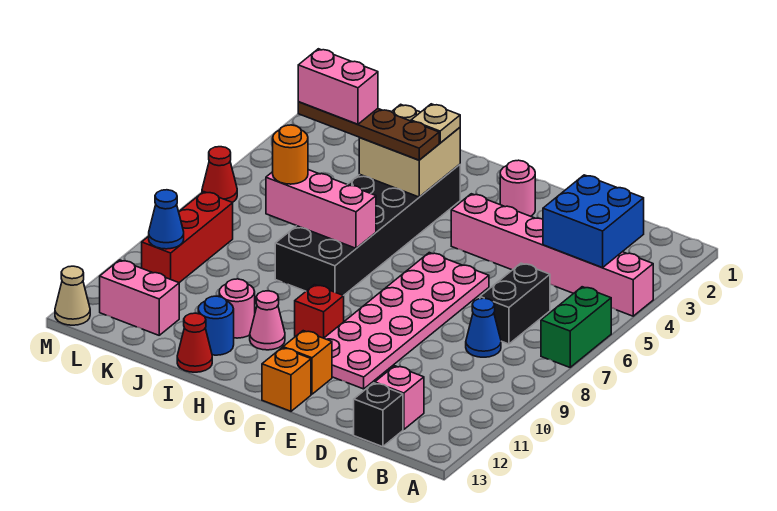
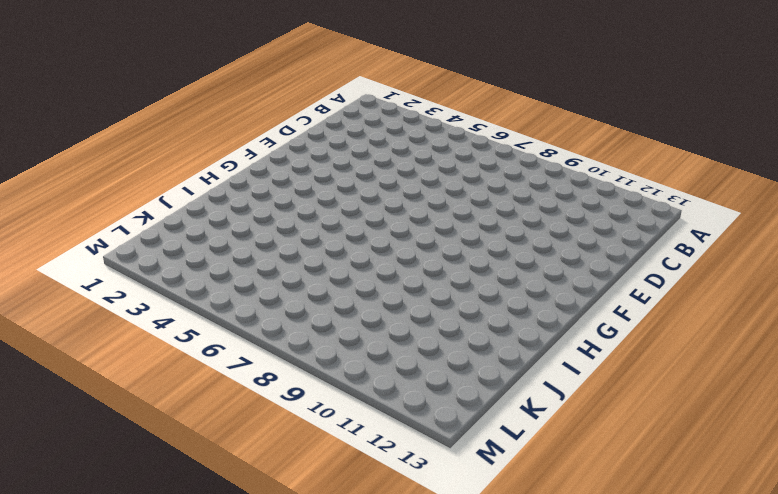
none -> pink 1x6 brick [451,194,653,316]
none -> green 1x2 brick [541,287,611,367]
none -> black 1x2 brick [480,263,550,344]

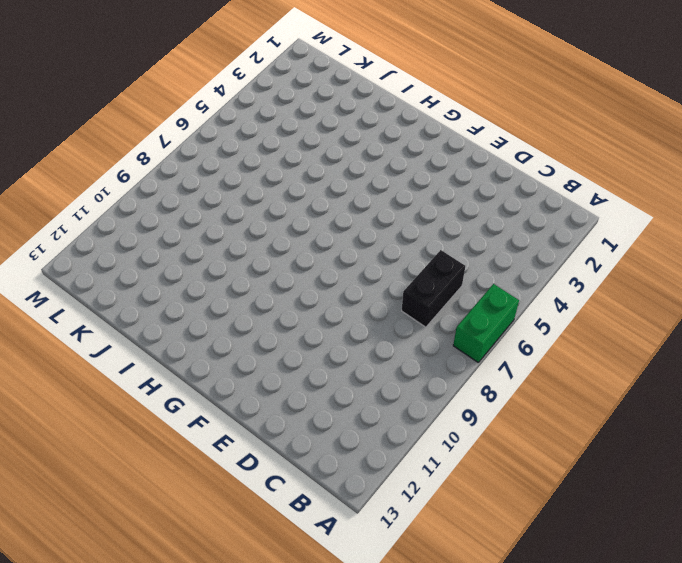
none -> pink 1x6 brick [451,194,653,316]
none -> blue 1x1 cone [466,298,501,357]
none -> pink 1x1 brick [375,366,424,430]

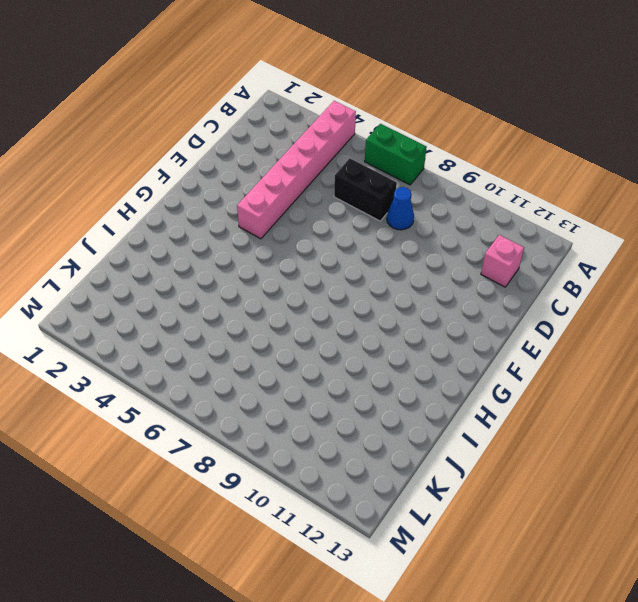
none -> black 1x1 brick [354,383,403,447]
none -> pink 2x6 plate [324,253,489,389]
none -> pink 1x1 round brick [500,160,535,216]

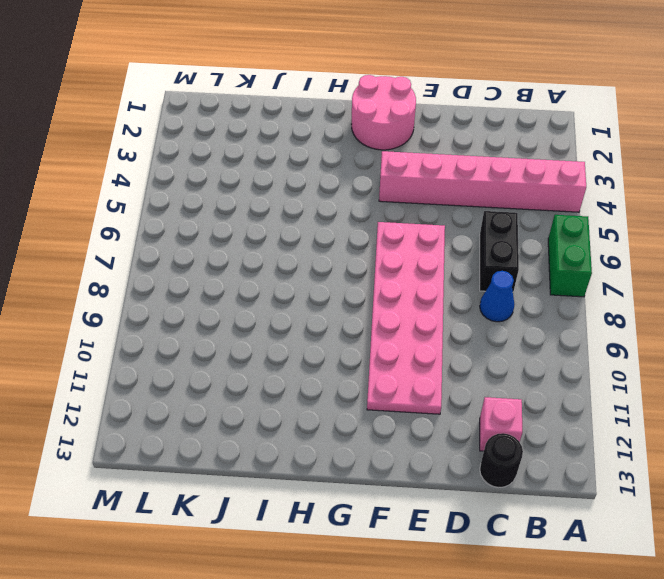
black 1x1 round brick [480,433,523,488] -> black 1x1 brick [354,383,403,447]
pink 2x2 round brick [352,75,416,150] -> pink 1x1 round brick [500,160,535,216]
none -> orange 1x1 brick [283,331,332,394]
none -> orange 1x1 brick [262,348,311,411]
none -> red 1x1 brick [295,285,344,338]

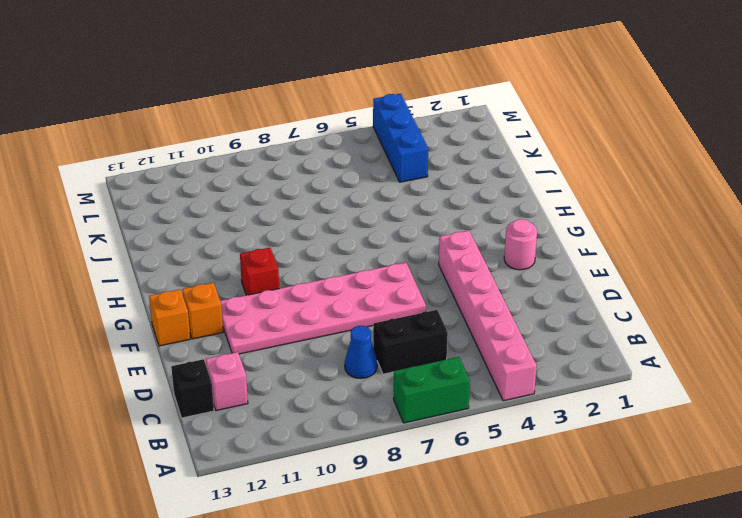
blue 1x3 brick [373,94,428,182] -> none
none -> black 2x6 brick [275,164,460,296]
none -> pink 1x1 cone [250,291,285,350]
none -> pink 1x1 round brick [219,279,255,338]

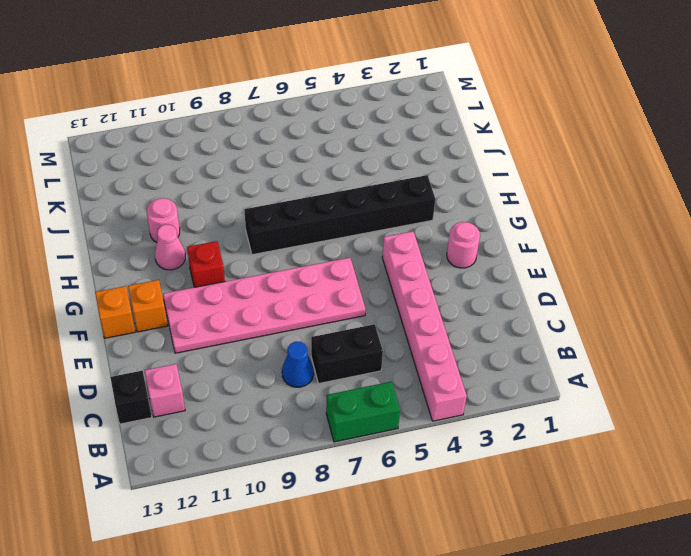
black 1x6 brick [244,175,435,255] -> black 2x6 brick [275,164,460,296]
none -> blue 1x1 round brick [198,296,234,355]
none -> red 1x1 cone [177,313,212,372]
none -> pink 1x2 brick [100,260,179,335]

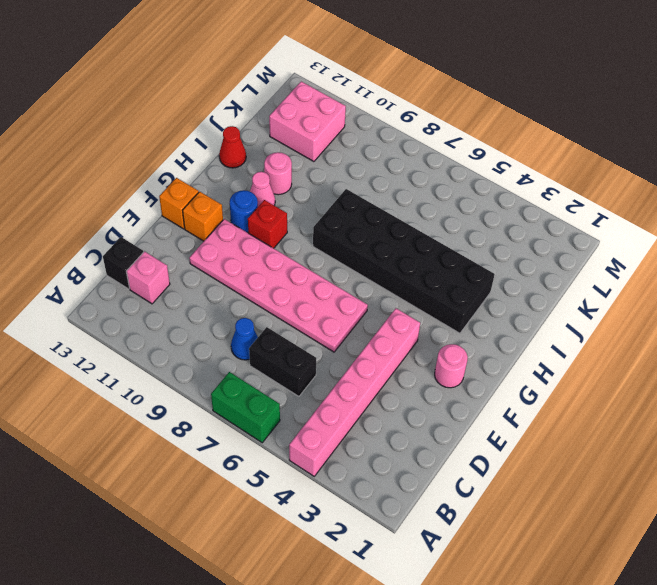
blue 1x1 round brick [230,190,258,233] -> blue 1x1 round brick moved to [198,296,234,355]
pink 2x2 brick [269,81,346,161] -> pink 1x2 brick [100,260,179,335]
none -> red 1x3 brick [142,192,233,283]
none -> red 1x1 cone [202,147,237,202]
none -> tan 1x1 cone [55,266,90,325]

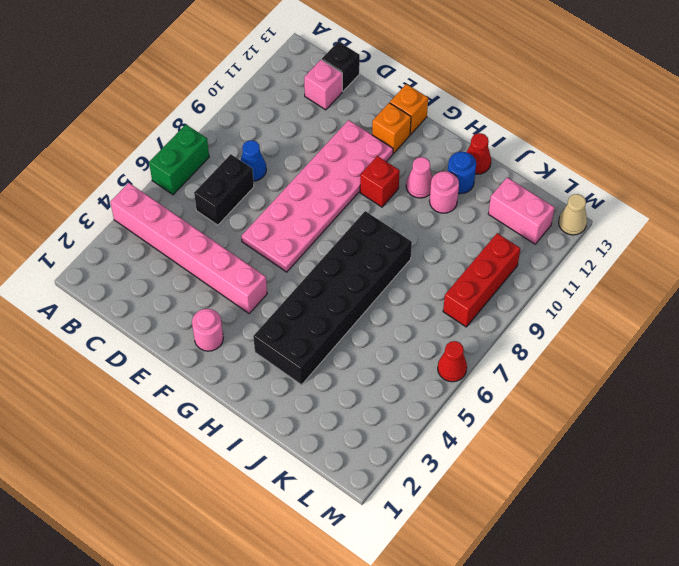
none -> blue 2x2 brick [543,175,644,268]
none -> tan 2x2 brick [359,104,460,197]
none -> pink 1x3 brick [266,170,376,248]

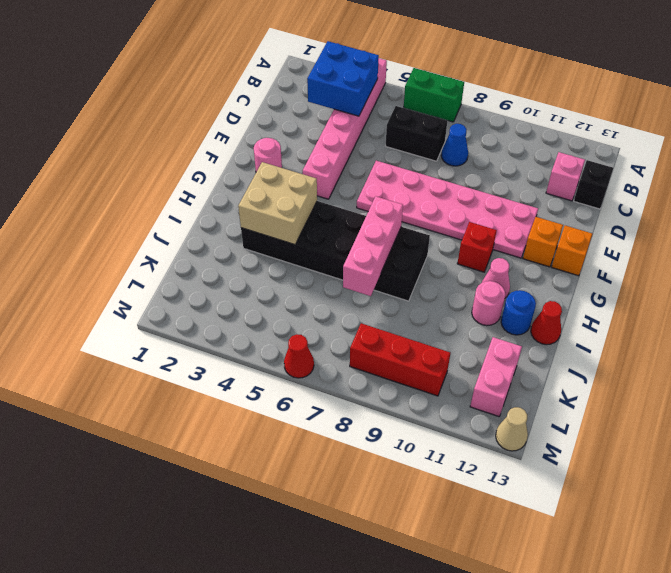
none -> blue 1x1 cone [149,190,184,249]
none -> tan 1x1 plate [411,104,460,143]
none -> brown 1x4 plate [298,102,439,160]

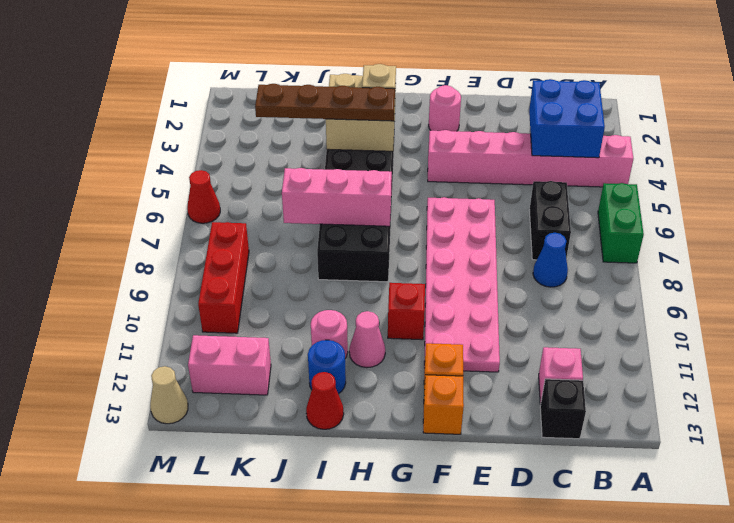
none -> blue 1x1 cone [149,190,184,249]
none -> orange 1x1 round brick [273,125,308,184]
none -> pink 1x2 brick [298,49,378,124]

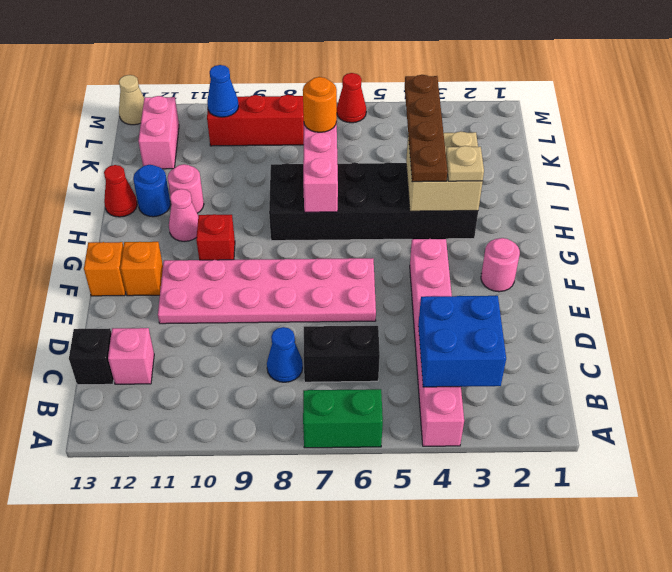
none -> pink 1x2 brick [298,49,378,124]

